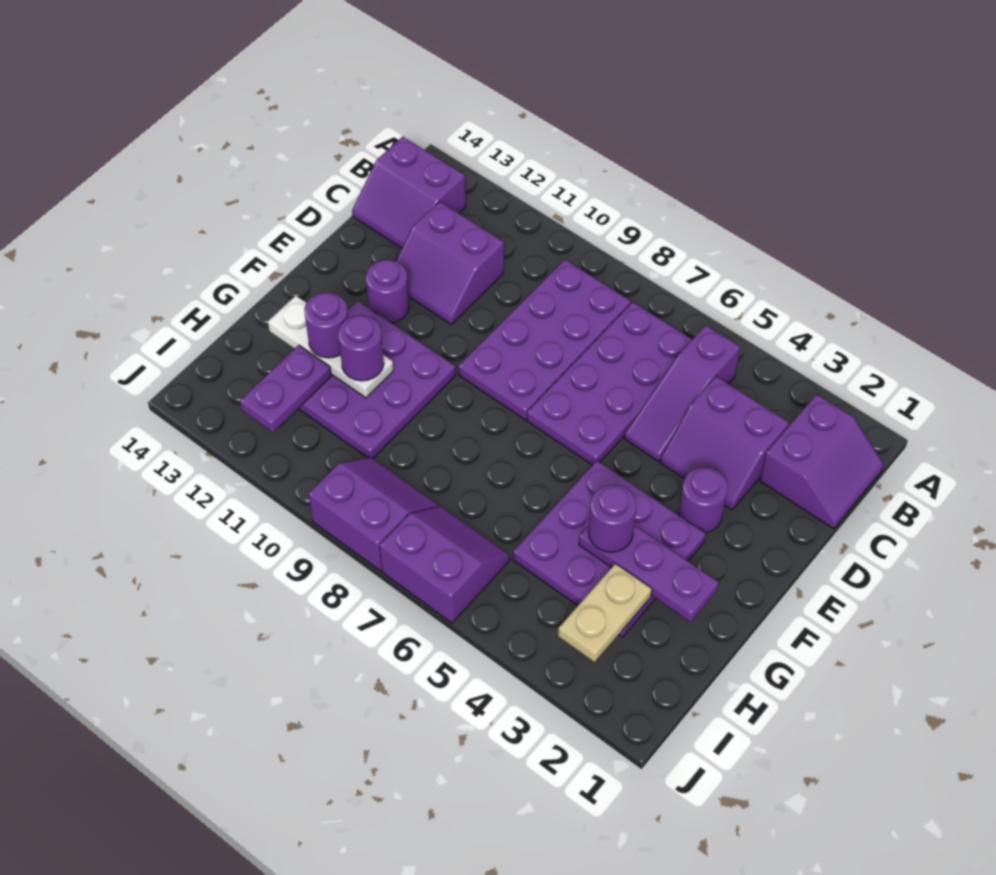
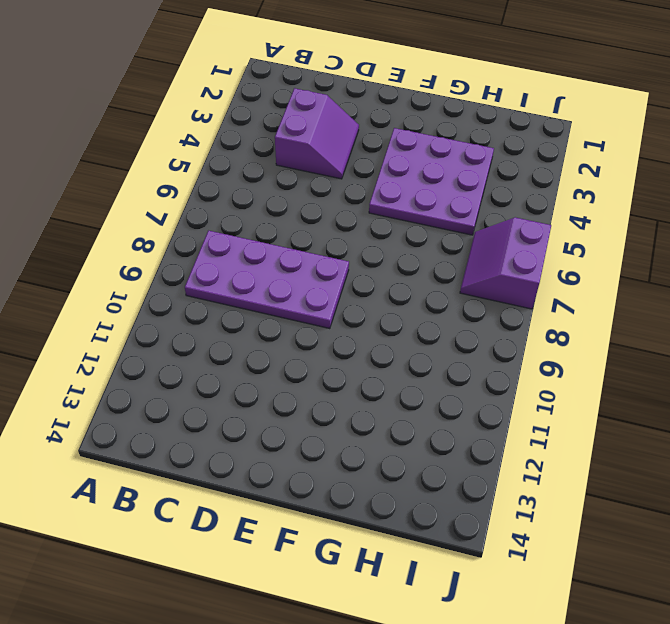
none -> purple 2x2 slope [760,394,884,529]
none -> purple 1x3 slope [624,325,740,461]
none -> purple 2x4 plate [527,302,692,465]

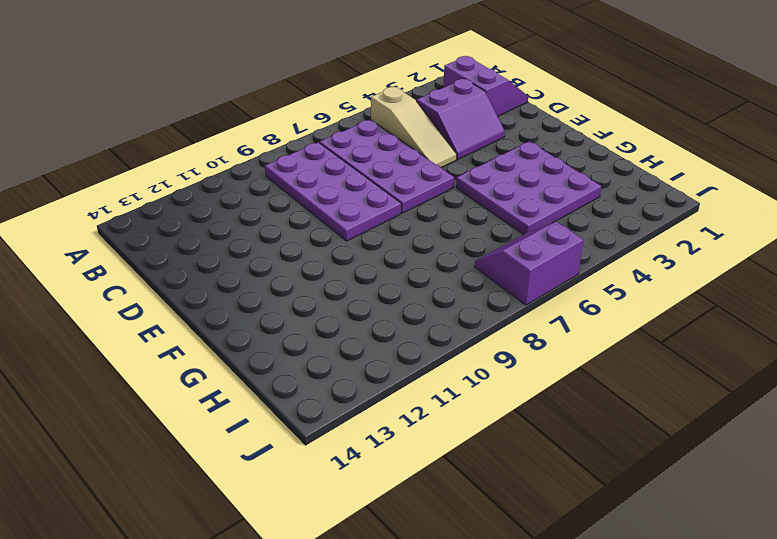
tan 1x3 slope [371,87,457,168] -> purple 1x3 slope [624,325,740,461]
none -> purple 2x2 slope [352,136,466,248]
none -> purple 2x2 slope [396,201,504,324]
none -> purple 1x1 round brick [679,467,728,533]

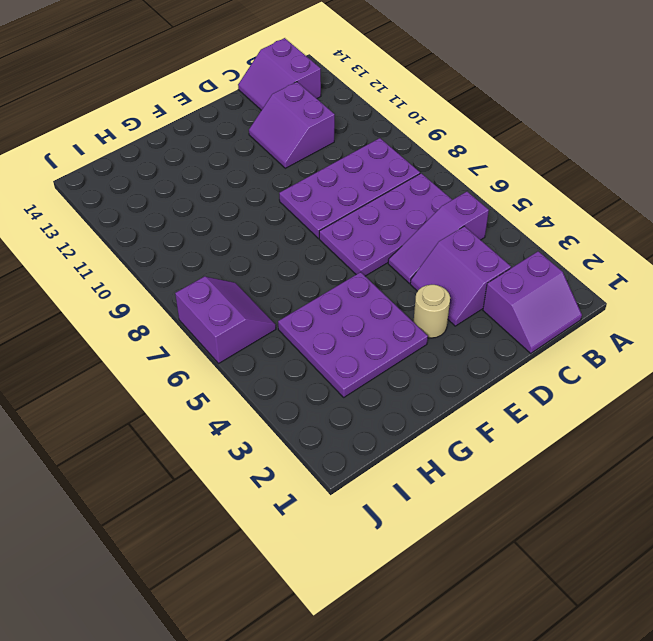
tan 1x1 round brick [414,285,450,338] -> purple 1x1 round brick [679,467,728,533]
none -> purple 1x1 round brick [366,260,409,323]
none -> purple 3x3 plate [298,301,456,459]
none -> purple 2x2 slope [308,458,439,571]

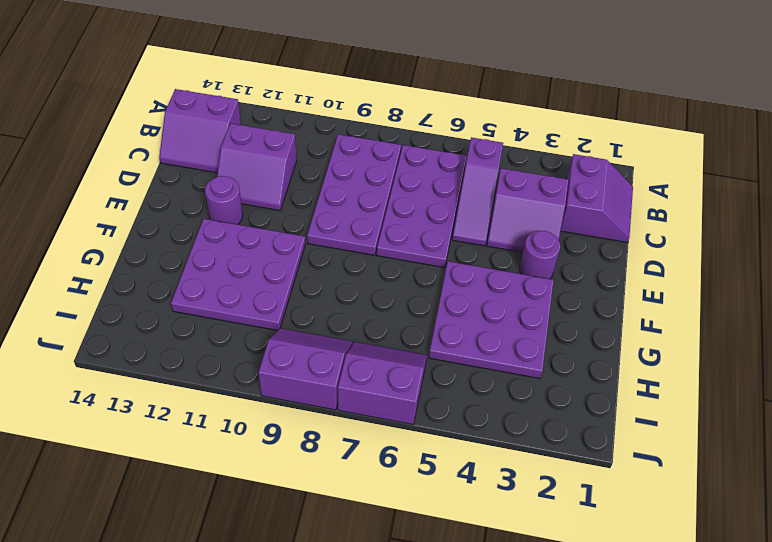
none -> purple 1x3 plate [579,525,719,622]
none -> white 1x3 plate [268,296,393,398]
none -> tan 1x2 plate [558,564,652,662]

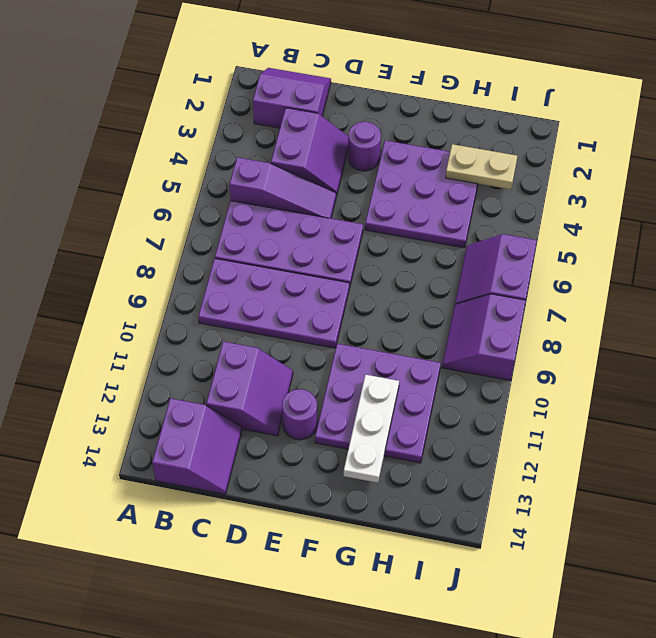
none -> purple 1x3 plate [579,525,719,622]
none -> purple 1x2 plate [240,345,331,432]
none -> purple 1x1 round brick [588,485,636,552]

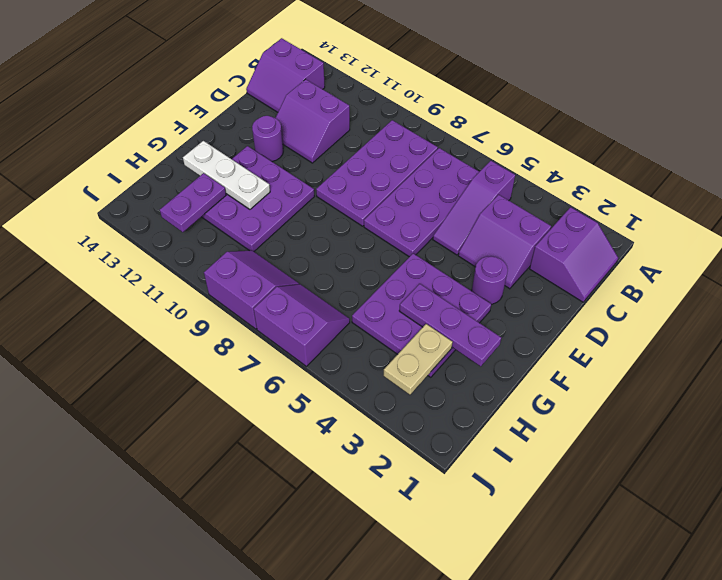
none -> purple 1x1 round brick [588,485,636,552]
none -> purple 1x1 round brick [338,315,384,381]
none -> purple 1x1 round brick [304,292,348,358]

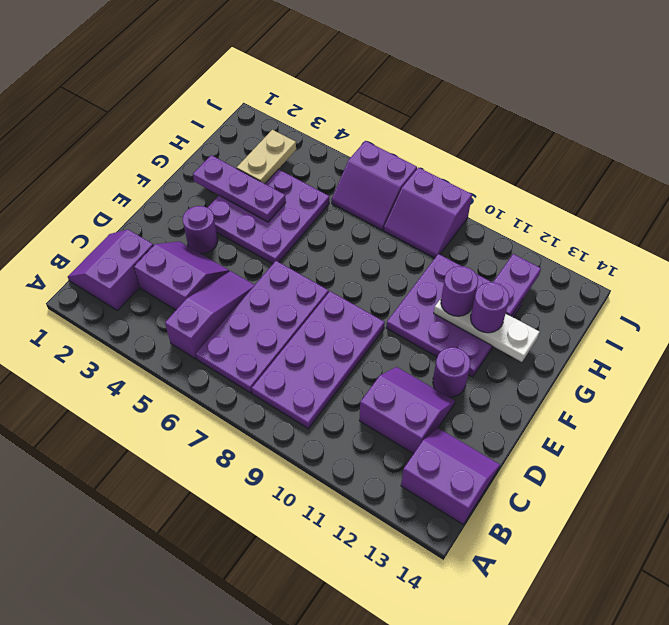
none -> purple 1x1 round brick [588,485,636,552]

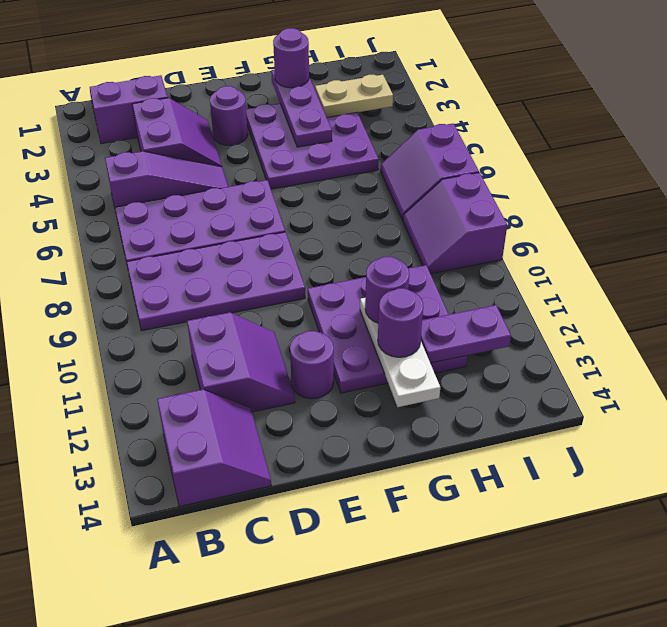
purple 1x1 round brick [273,28,309,88] -> purple 1x1 round brick moved to [588,485,636,552]

